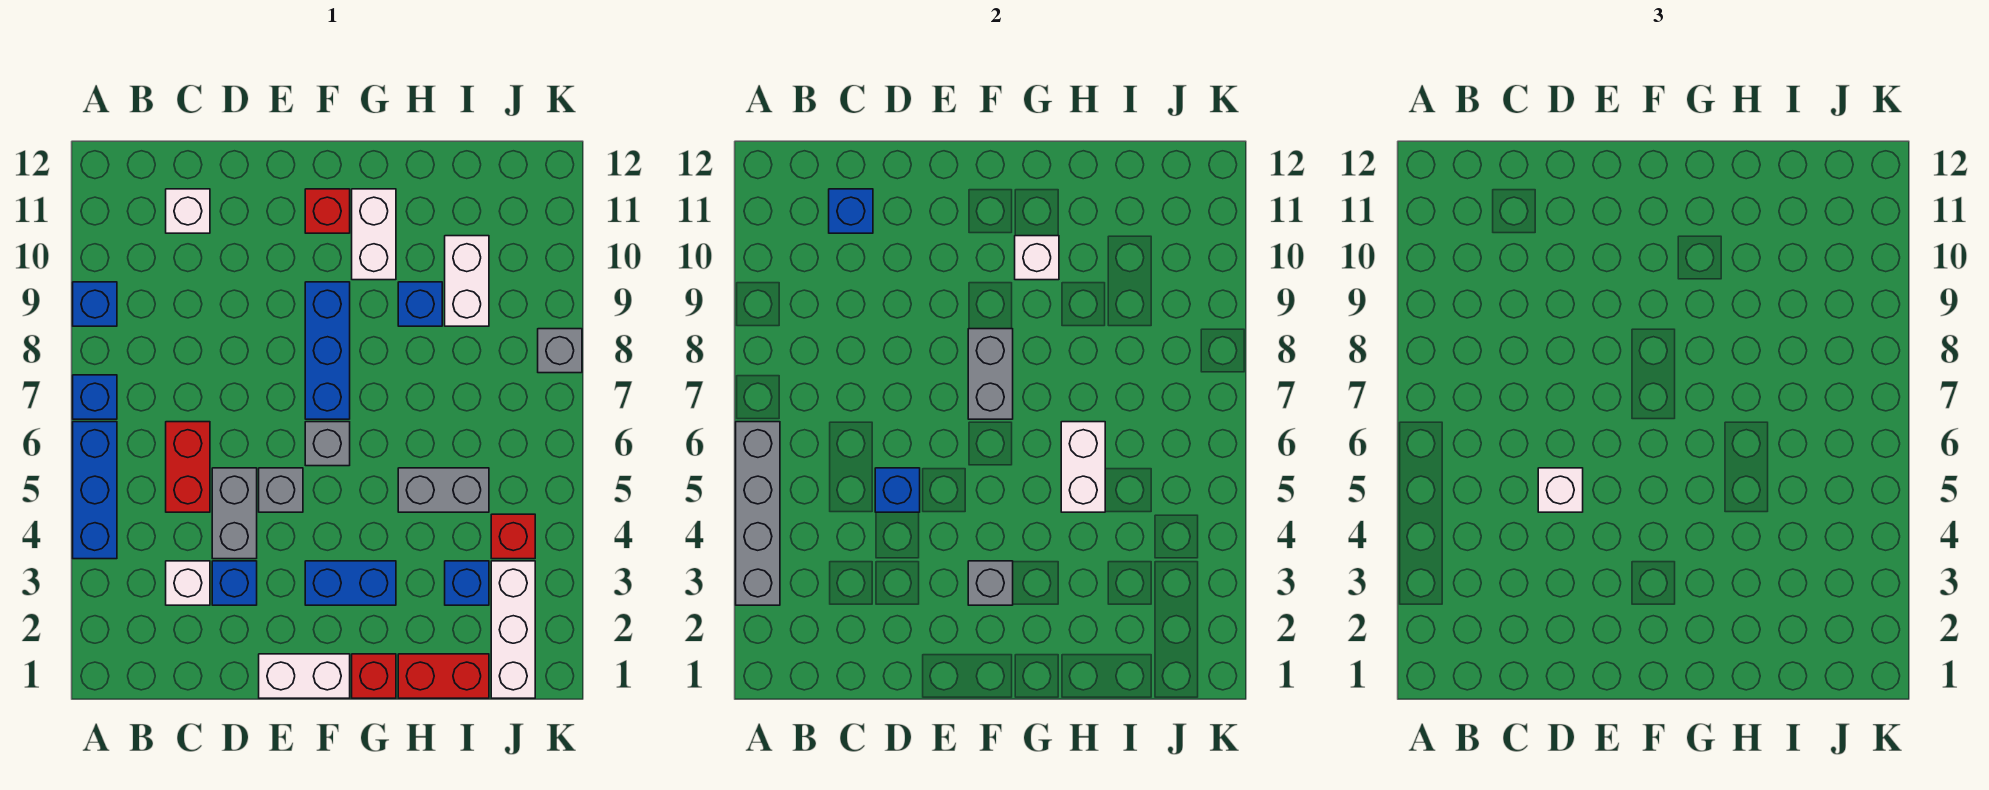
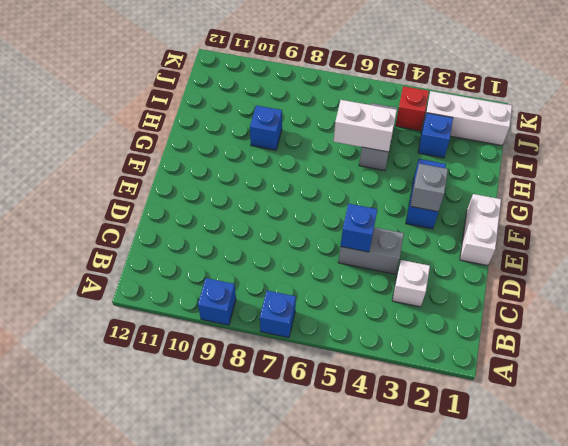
none -> blue 1x3 brick [73,422,117,559]
none -> red 1x2 brick [166,422,210,512]
none -> white 1x1 brick [166,189,210,233]
none -> blue 1x1 brick [212,561,257,605]

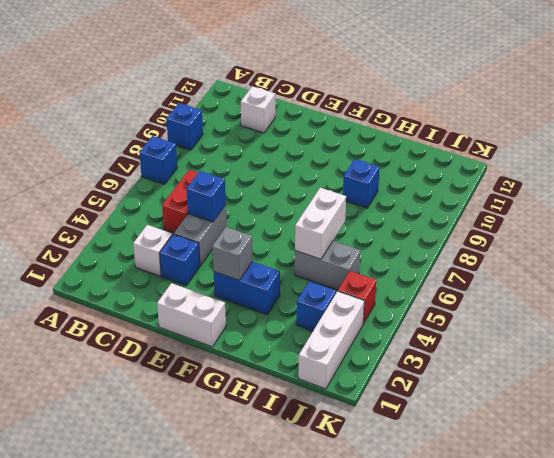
none -> blue 1x3 brick [73,422,117,559]
none -> grey 1x1 brick [259,468,303,512]
none -> grey 1x1 brick [305,422,350,466]
none -> blue 1x3 brick [305,282,350,419]

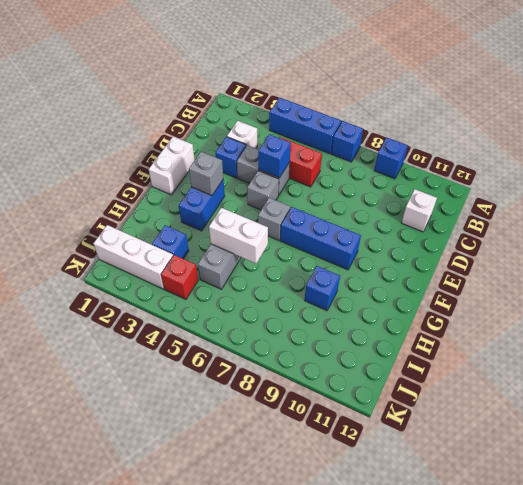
none -> red 1x1 brick [305,189,350,233]
none -> red 1x1 brick [352,654,396,698]
none -> white 1x2 brick [352,189,396,280]
none -> red 1x2 brick [398,654,489,698]

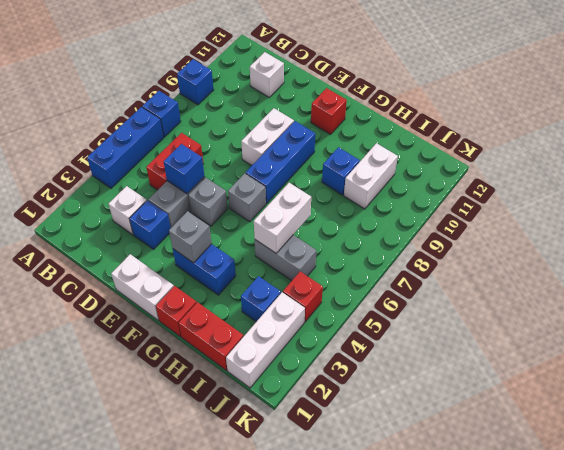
white 1x2 brick [241,108,294,166] -> white 1x2 brick moved to [352,189,396,280]
none -> grey 1x1 brick [538,329,582,373]
none -> grey 1x4 brick [736,422,780,605]
none -> blue 1x1 brick [829,189,873,233]
none -> grey 1x2 brick [968,329,1013,419]

